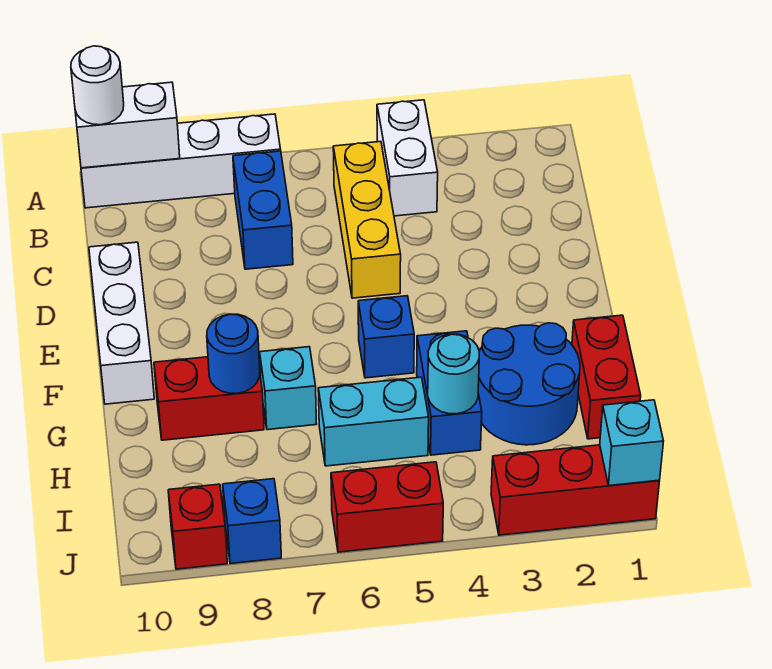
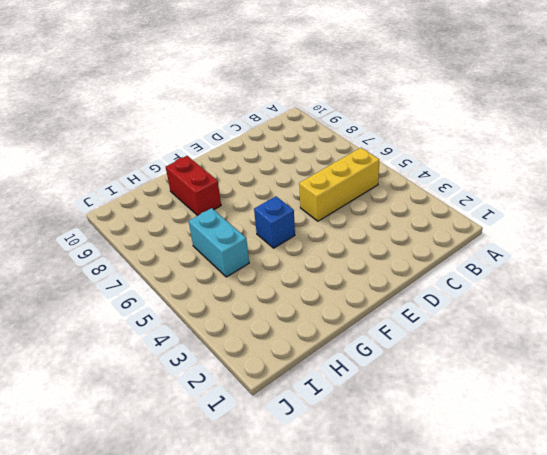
none -> white 1x2 brick [377,100,438,216]
none -> white 1x4 brick [81,114,281,208]
none -> blue 1x2 brick [233,151,293,269]

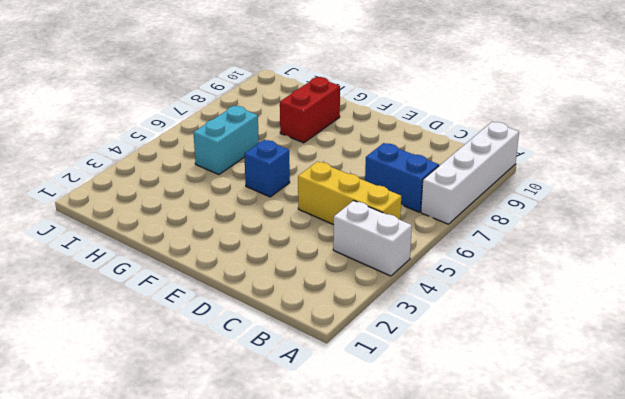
none -> white 1x3 brick [89,242,154,404]
none -> red 1x2 brick [572,315,641,439]
none -> blue 2x2 round brick [478,323,580,445]

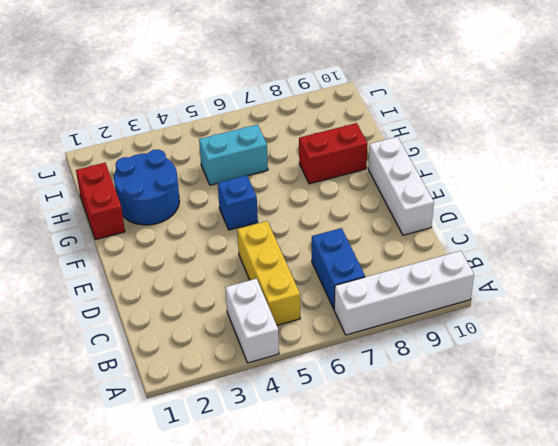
none -> blue 1x2 brick [417,331,482,455]
none -> cyan 1x1 brick [260,347,317,430]
none -> red 1x3 brick [491,445,660,535]

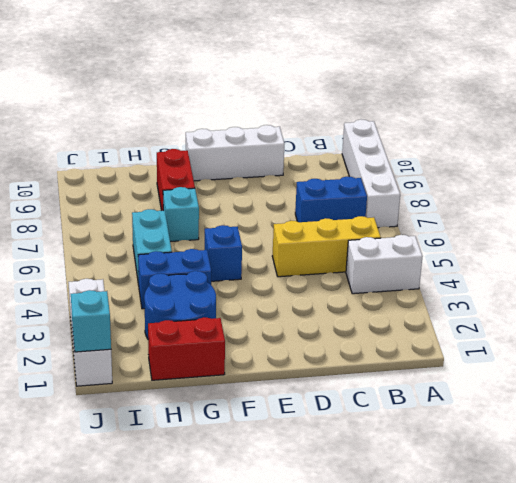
white 1x3 brick [68,279,112,386] -> red 1x3 brick [491,445,660,535]
none -> red 1x2 brick [331,462,443,552]
none -> blue 1x1 brick [223,479,281,564]
none -> red 1x1 brick [168,484,227,569]

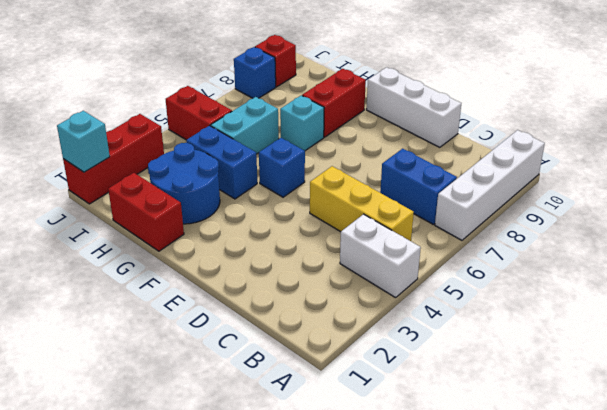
red 1x2 brick [166,86,232,140] -> red 1x2 brick turned to [331,462,443,552]
none -> white 1x2 brick [75,82,180,168]
none -> blue 1x1 round brick [207,314,260,393]
none -> cyan 1x1 round brick [428,334,479,414]

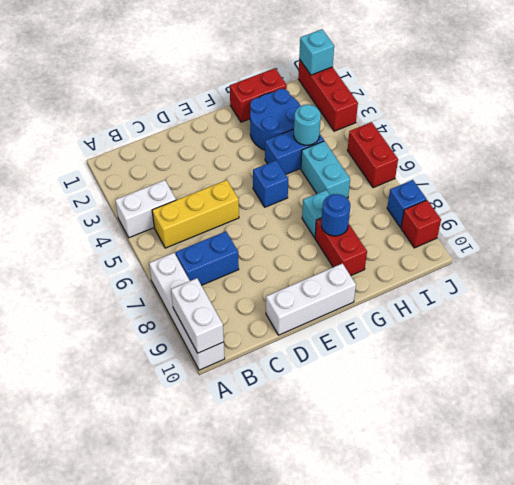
none -> white 1x1 round brick [71,46,124,125]

